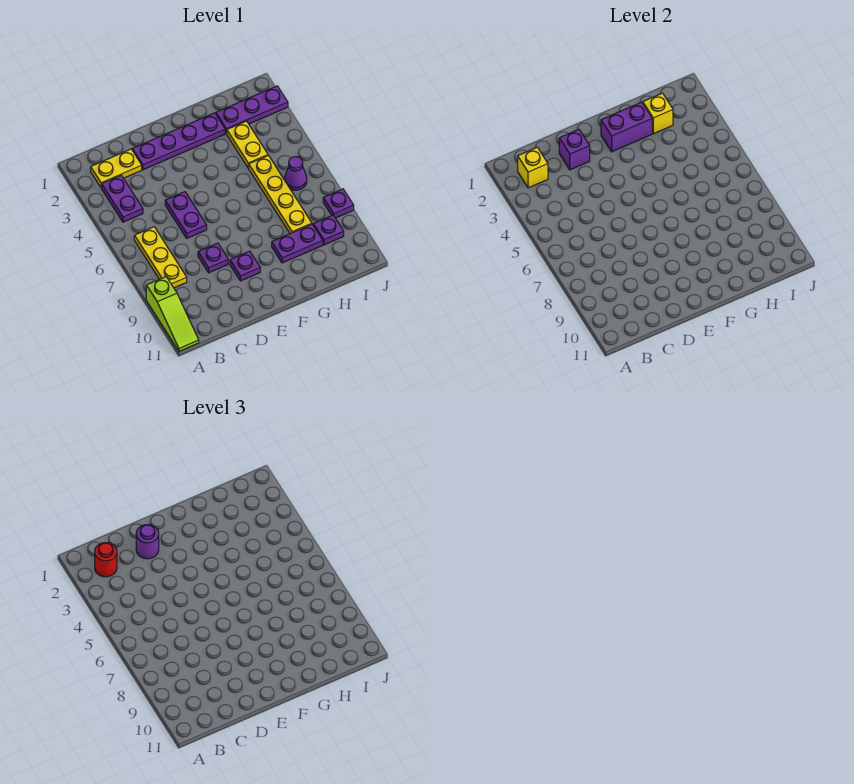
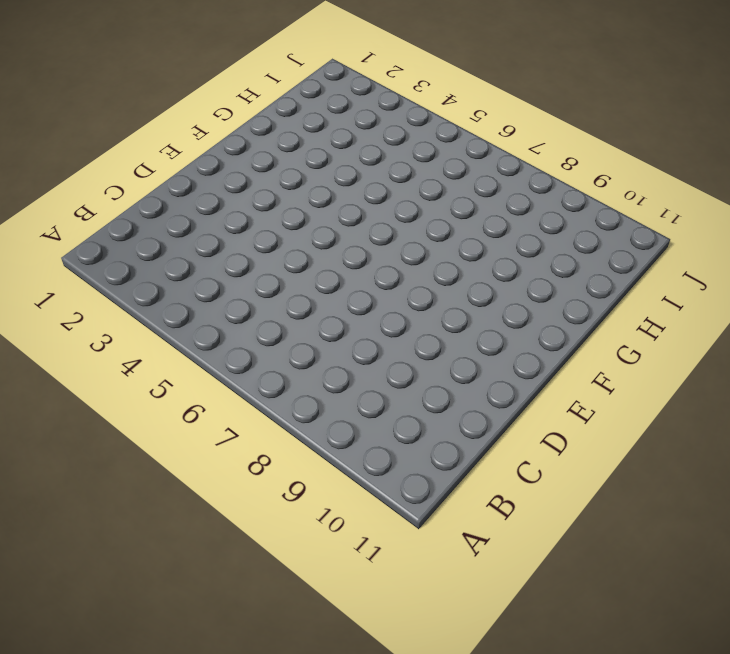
none -> lime 1x3 slope [146,277,199,351]
none -> yellow 1x2 plate [91,149,142,188]
none -> purple 1x2 plate [102,175,143,222]

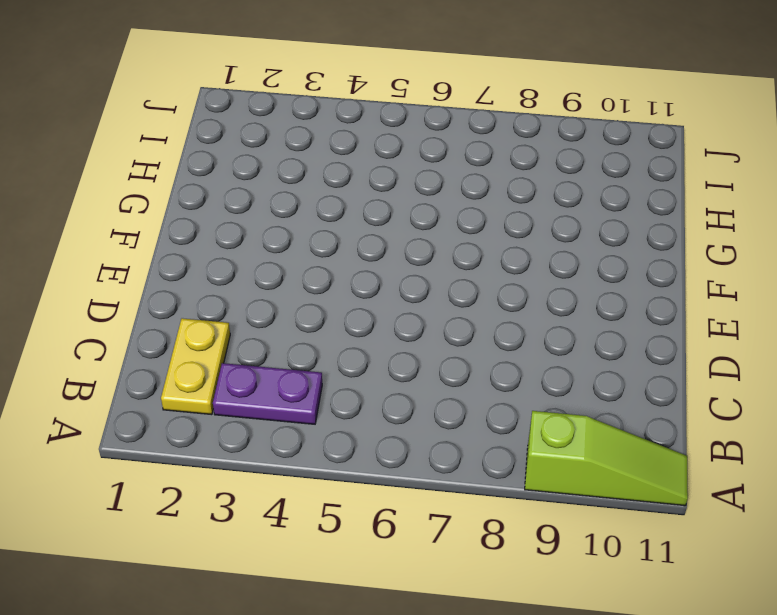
none -> yellow 1x3 plate [134,227,187,288]
none -> purple 1x4 plate [132,113,225,170]
none -> purple 1x2 plate [165,192,207,238]

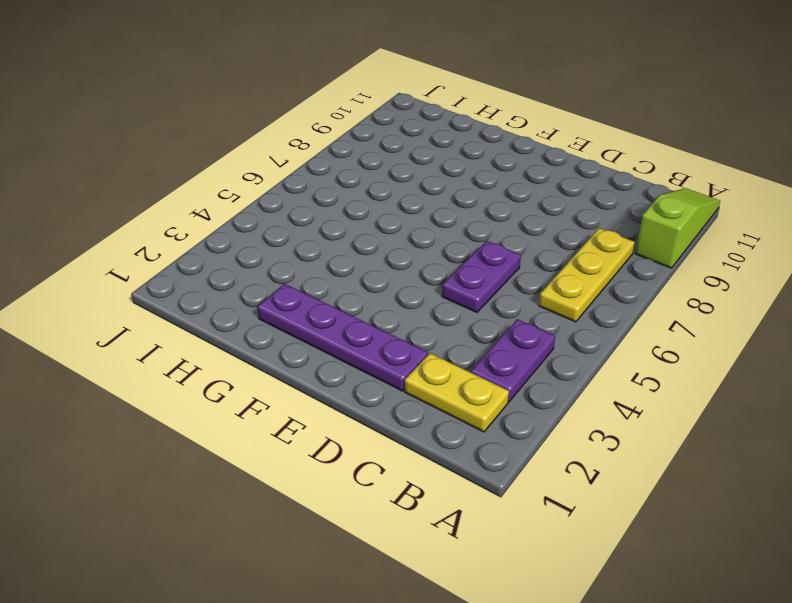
none -> purple 1x1 plate [198,243,228,273]
none -> purple 1x1 plate [230,251,260,281]
none -> purple 1x2 plate [272,224,323,263]

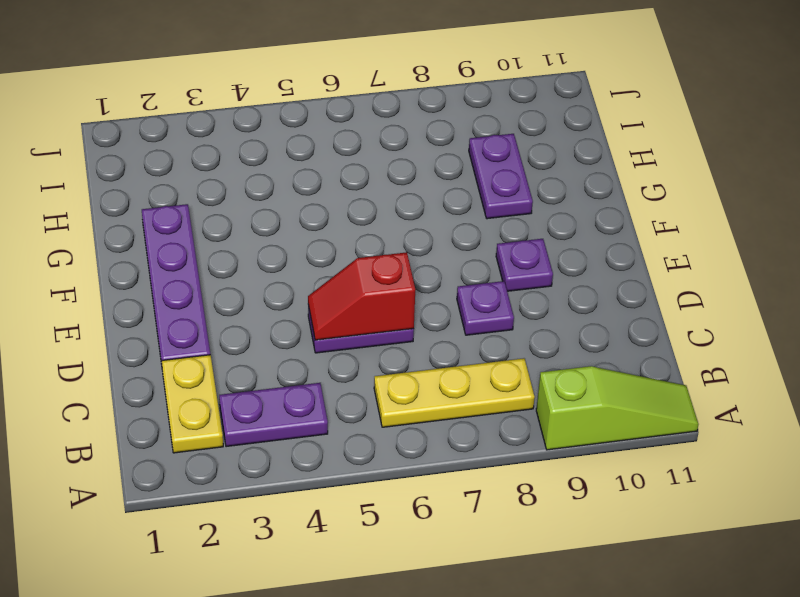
red 1x2 slope [308,252,415,340] -> none
none -> purple 1x3 plate [216,86,288,133]
none -> yellow 1x2 plate [226,121,268,168]
none -> yellow 1x4 plate [249,155,312,233]

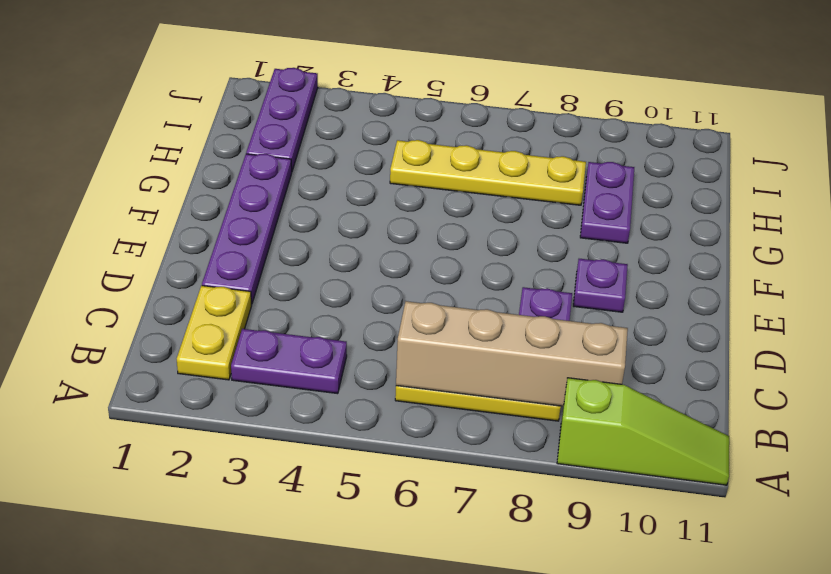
tan 1x4 brick [396,301,628,406] -> none
none -> purple 1x2 plate [165,192,207,238]
none -> yellow 1x2 plate [226,121,268,168]
none -> purple 1x1 cone [285,157,307,190]

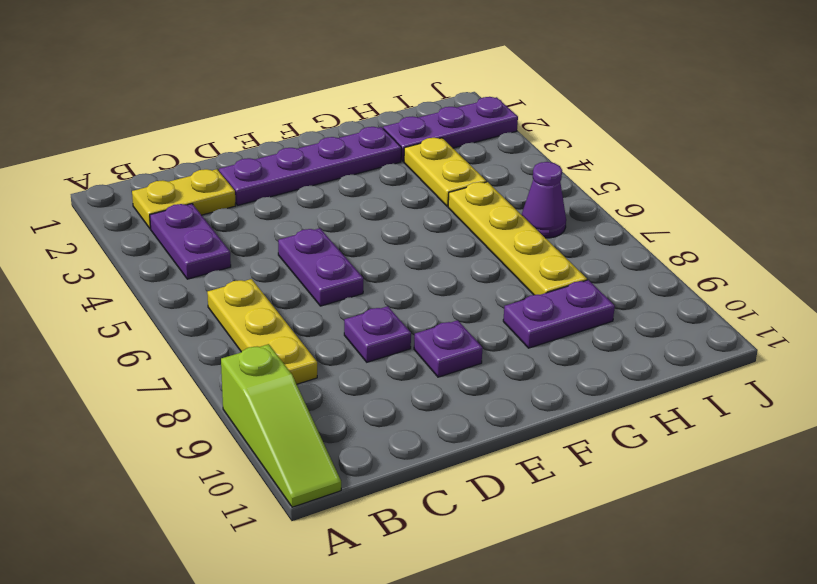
none -> purple 1x1 plate [313,215,344,245]
none -> purple 1x1 plate [323,189,354,218]
none -> yellow 1x1 brick [518,147,548,188]

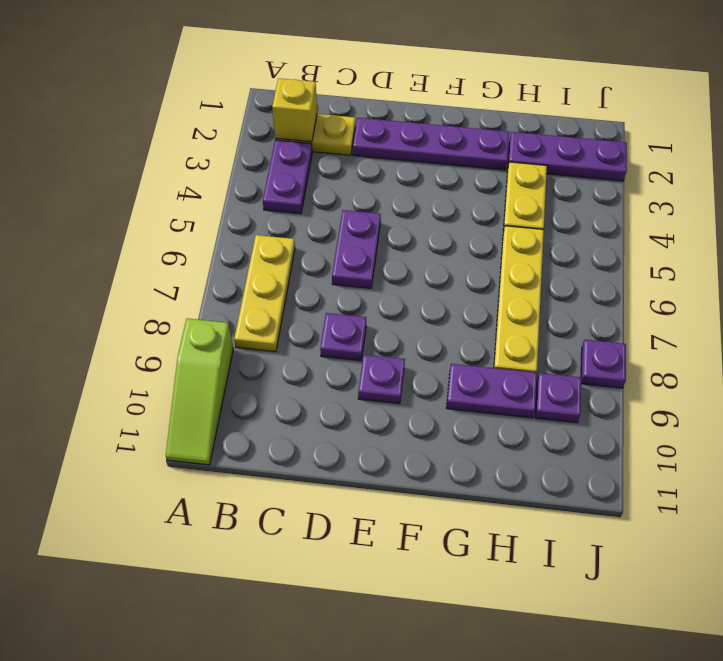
none -> purple 1x1 cone [285,157,307,190]
none -> purple 1x1 brick [559,129,590,170]
none -> purple 1x2 brick [601,102,652,152]

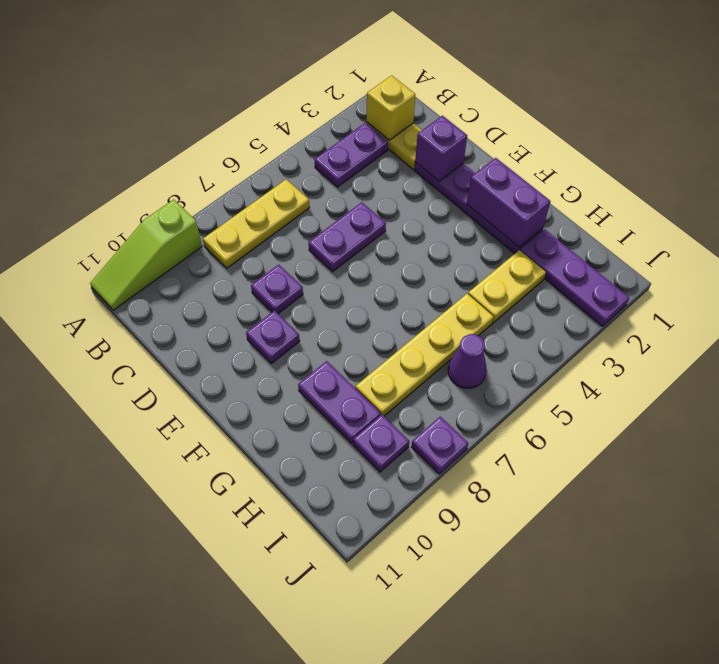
none -> yellow 1x1 brick [643,93,673,134]
none -> red 1x1 round brick [95,543,117,577]
none -> purple 1x1 round brick [136,525,159,559]

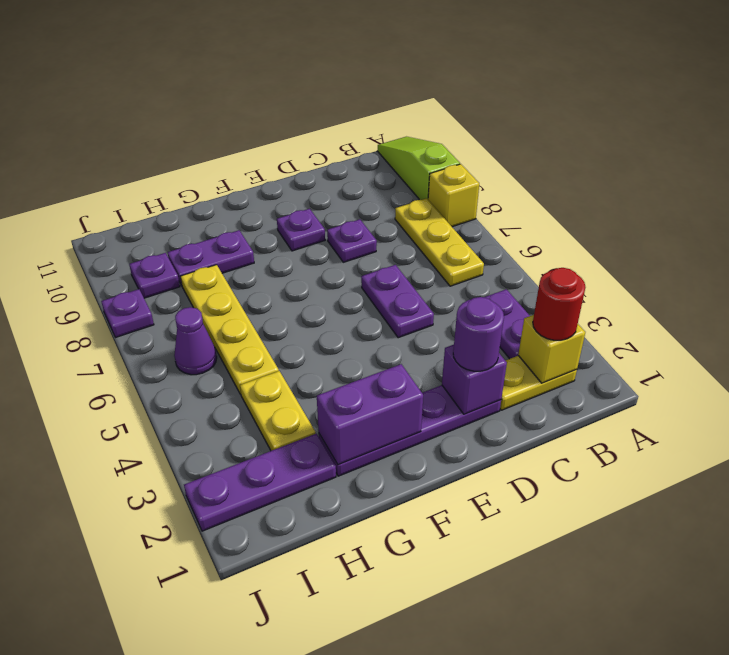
yellow 1x1 brick [428,164,479,227] -> yellow 1x1 brick moved to [643,93,673,134]

